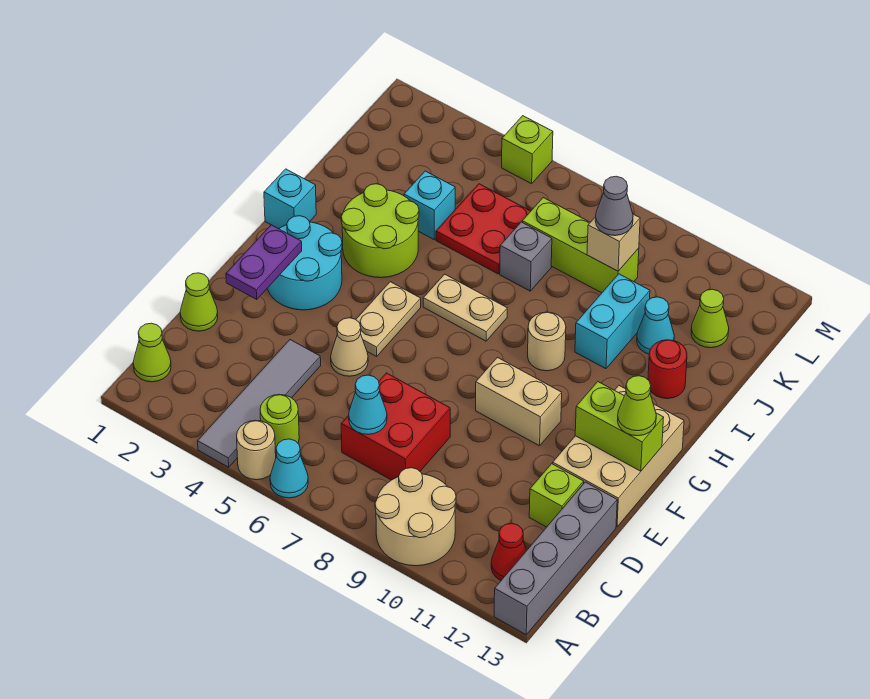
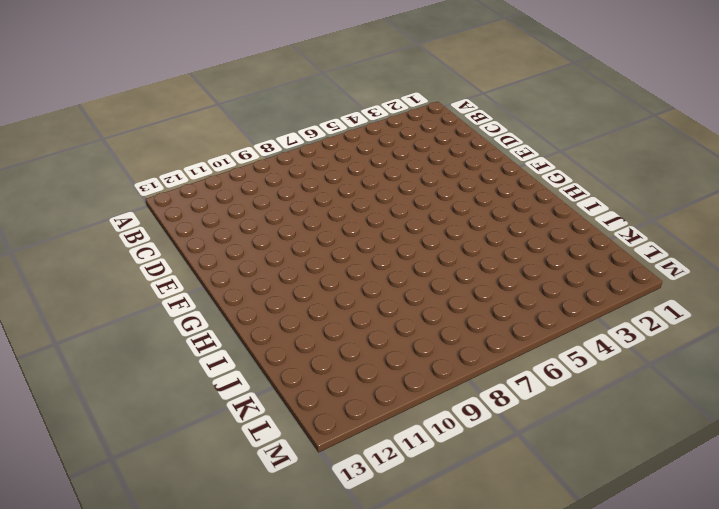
none -> grey 1x4 tile [198,340,321,467]
none -> tan 1x1 round brick [237,420,276,480]
none -> cyan 1x1 cone [270,439,308,498]
none -> tan 2x2 round brick [375,468,456,566]

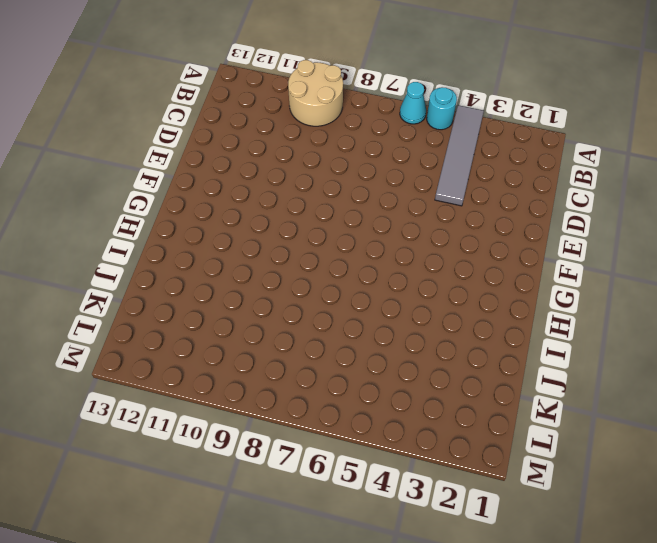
cyan 1x1 round brick [427,88,457,130] -> tan 1x1 round brick [237,420,276,480]
none -> grey 1x4 brick [494,482,617,635]
none -> lime 1x1 cone [133,323,171,382]
none -> lime 1x1 round brick [260,394,299,453]
none -> red 1x1 cone [491,523,527,580]

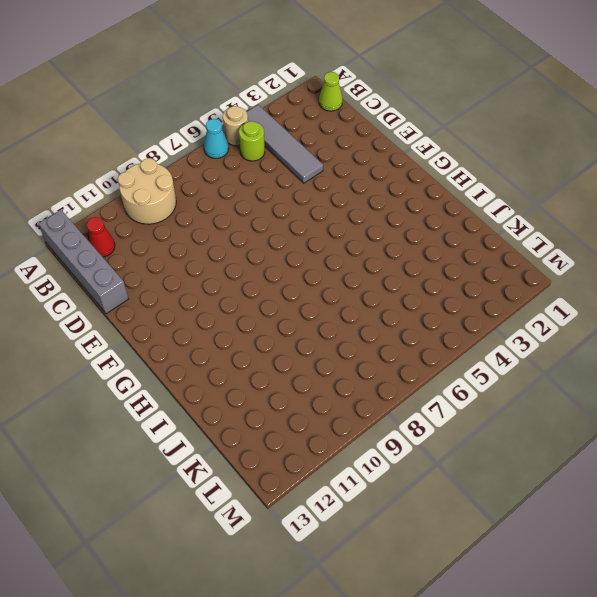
none -> red 2x2 brick [341,373,450,480]
none -> lime 1x1 cone [180,273,218,331]
none -> lime 1x1 brick [529,464,584,527]
none -> tan 1x1 cone [331,318,368,376]

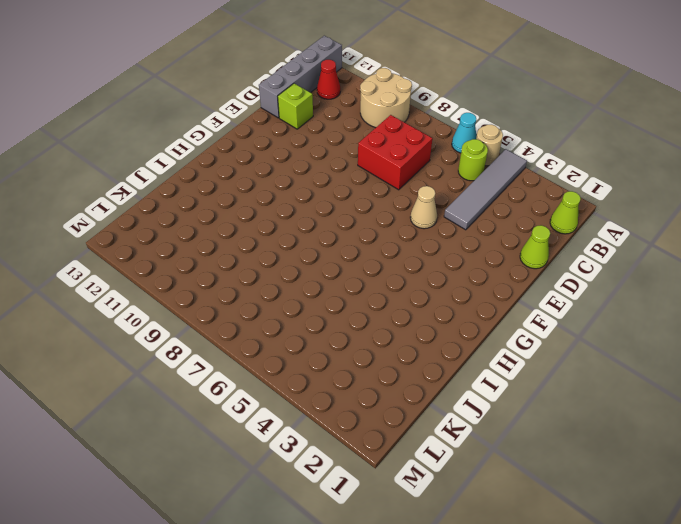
none -> tan 2x3 brick [553,386,684,527]
none -> cyan 2x2 round brick [267,216,342,310]
none -> tan 1x2 plate [356,282,421,356]
none -> tan 1x2 brick [476,357,562,446]

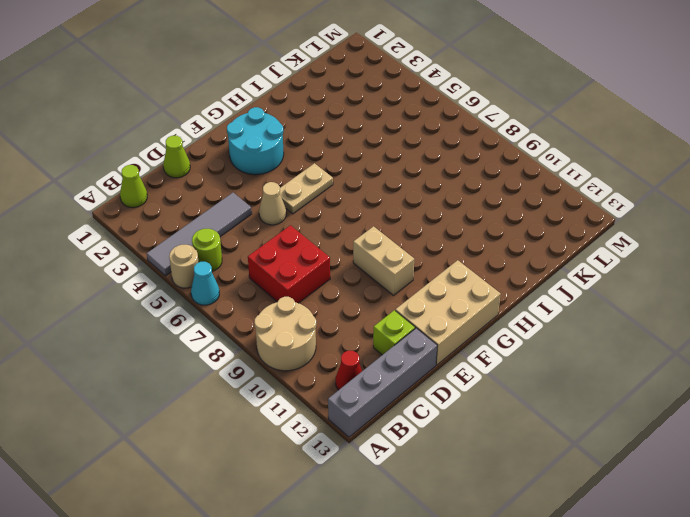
none -> cyan 1x1 brick [264,169,316,229]
none -> lime 2x2 round brick [341,184,419,278]
none -> tan 1x2 plate [423,274,507,341]
none -> tan 1x1 round brick [528,312,566,371]

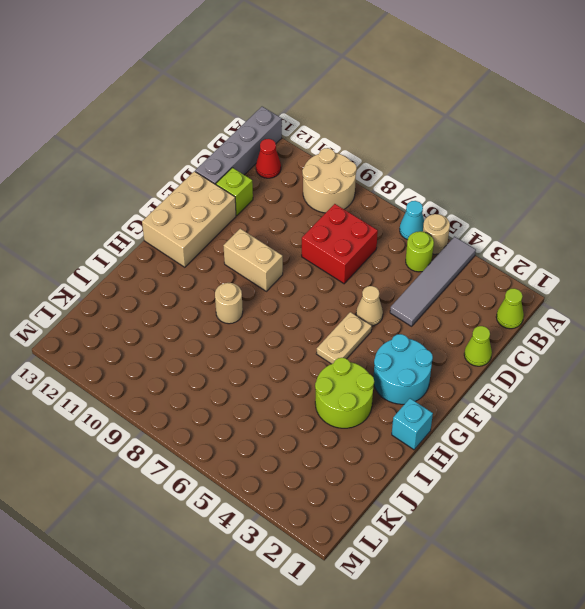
none -> tan 1x2 plate [423,274,507,341]
none -> cyan 1x2 brick [575,274,650,369]
none -> red 1x1 round brick [648,340,687,399]
none -> cyan 1x1 brick [404,171,455,239]

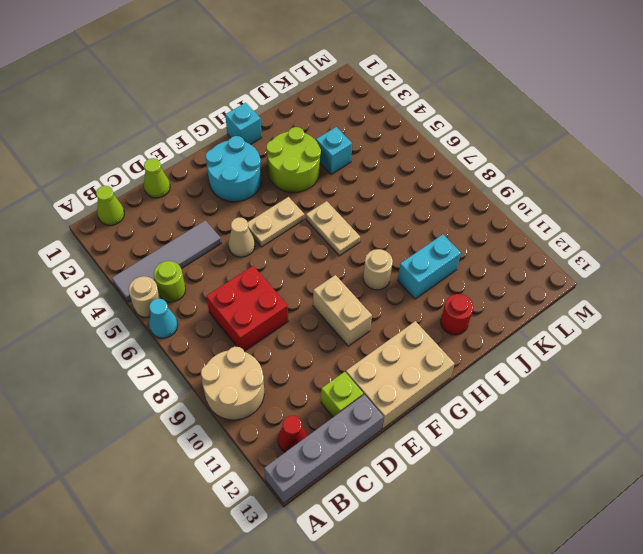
none -> red 2x2 plate [436,184,531,274]
none -> grey 1x1 brick [500,222,552,291]
none -> cyan 1x1 cone [637,297,674,354]
none -> lime 1x3 brick [522,198,639,293]

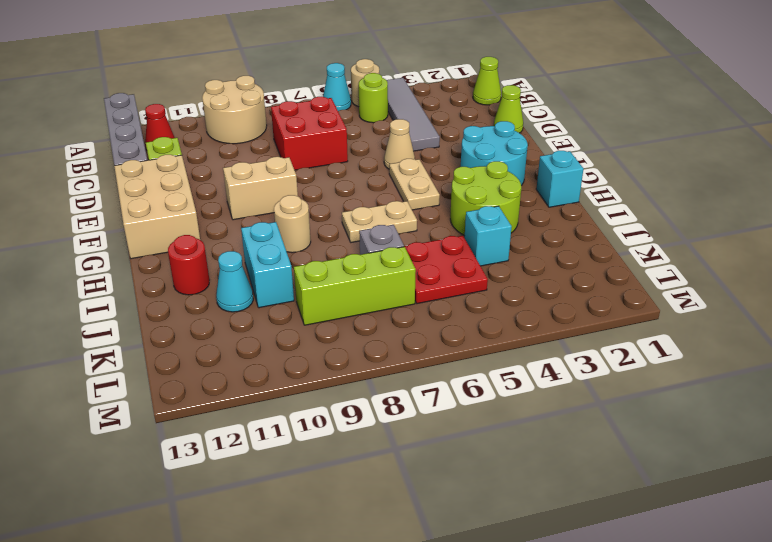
none -> lime 1x1 cone [691,289,729,348]
none -> lime 1x1 brick [502,116,553,184]
none -> cyan 1x1 cone [349,375,387,434]
none -> purple 1x2 plate [226,225,302,299]

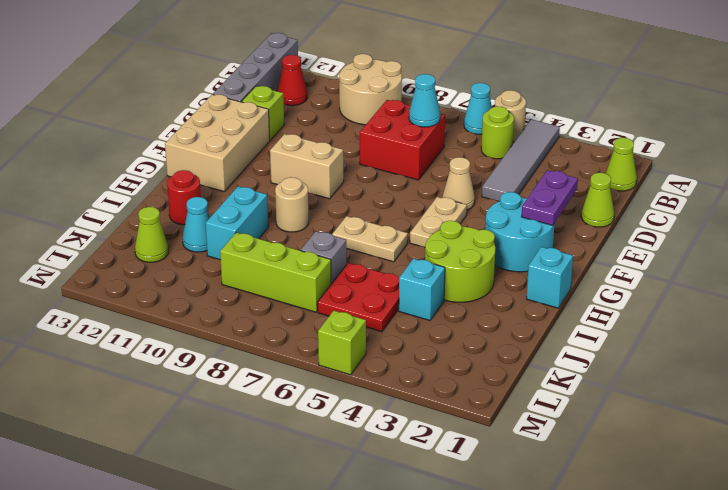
none -> lime 1x2 brick [575,382,664,471]
none -> tan 1x1 brick [587,214,640,271]
none -> lime 1x1 cone [617,376,656,436]
none -> grey 1x1 cone [595,176,633,236]

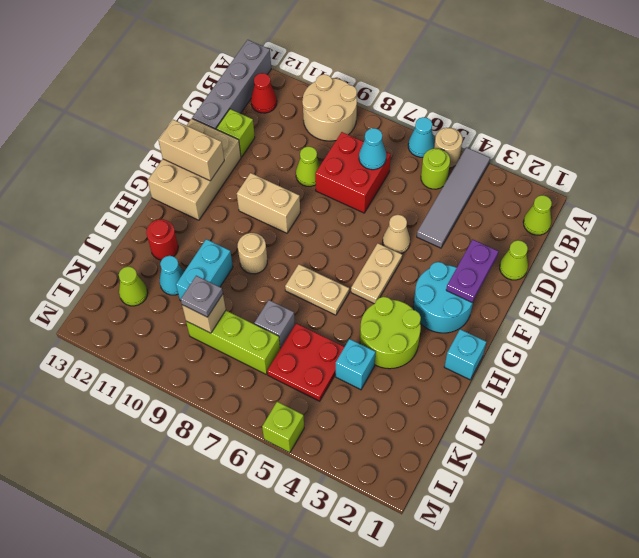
lime 1x1 cone [296,146,320,186] -> lime 1x1 cone moved to [617,376,656,436]
tan 1x2 brick [158,120,224,181] -> lime 1x2 brick [575,382,664,471]
grey 1x1 plate [181,276,223,317] -> grey 1x1 cone [595,176,633,236]

